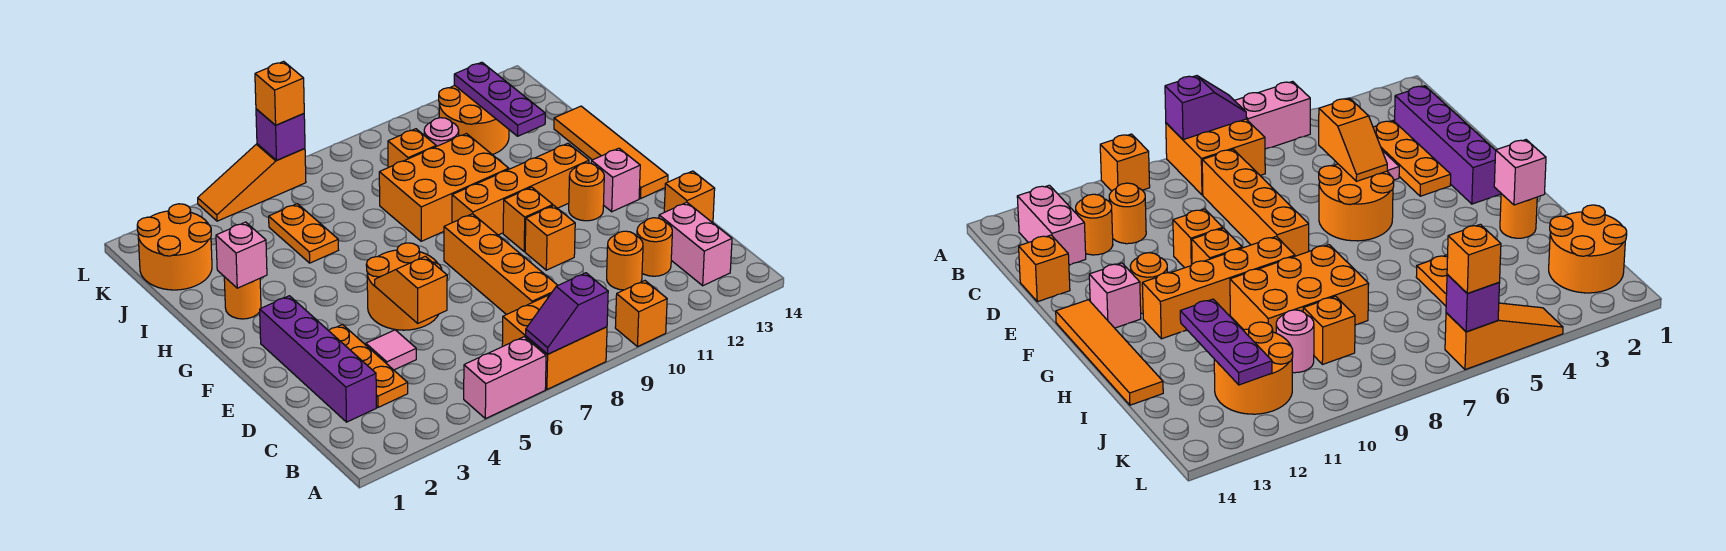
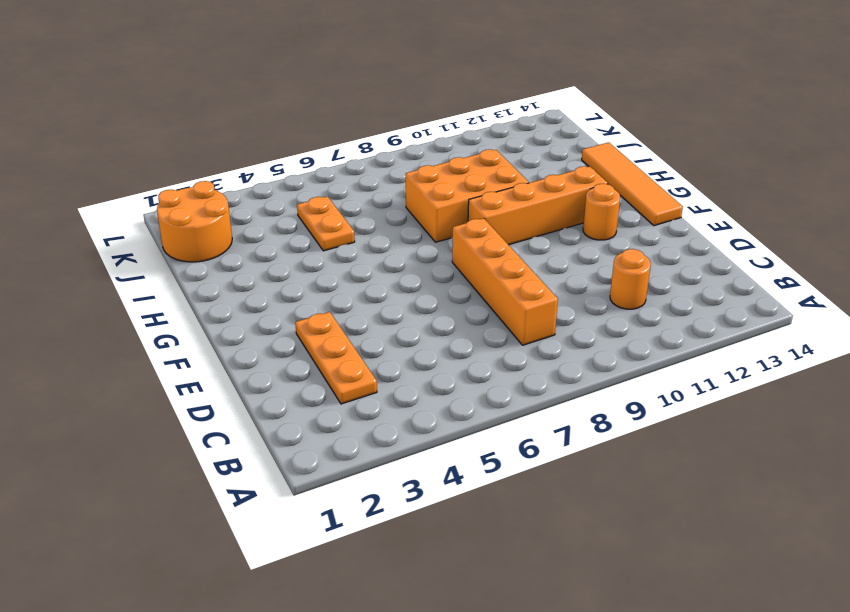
none -> pink 1x2 brick [464,337,546,419]
none -> orange 2x2 brick [502,295,607,389]
none -> orange 1x1 brick [615,281,667,347]
none -> pink 1x2 brick [659,202,732,286]

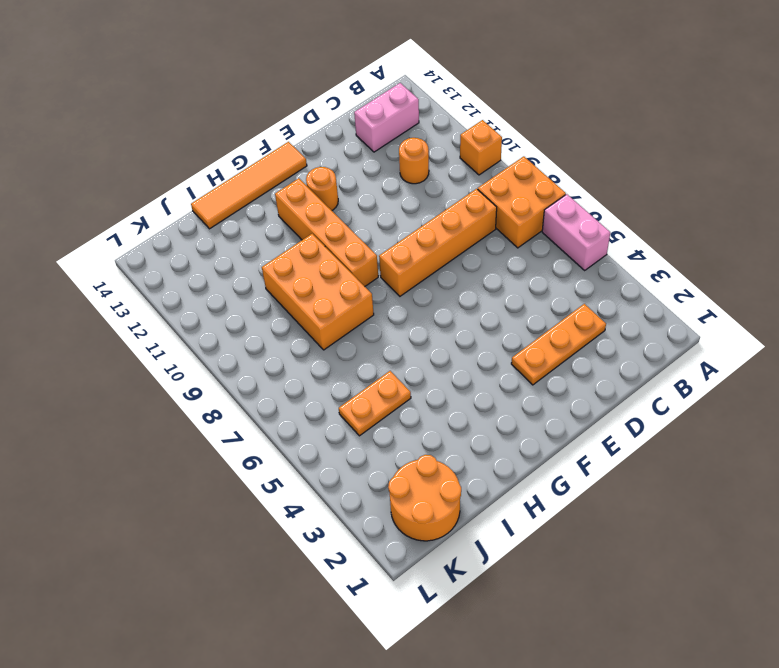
none -> purple 1x4 brick [260,296,376,422]
none -> orange 1x1 round brick [637,218,672,276]
none -> pink 1x1 tile [366,330,416,370]
none -> orange 1x1 brick [664,171,715,223]

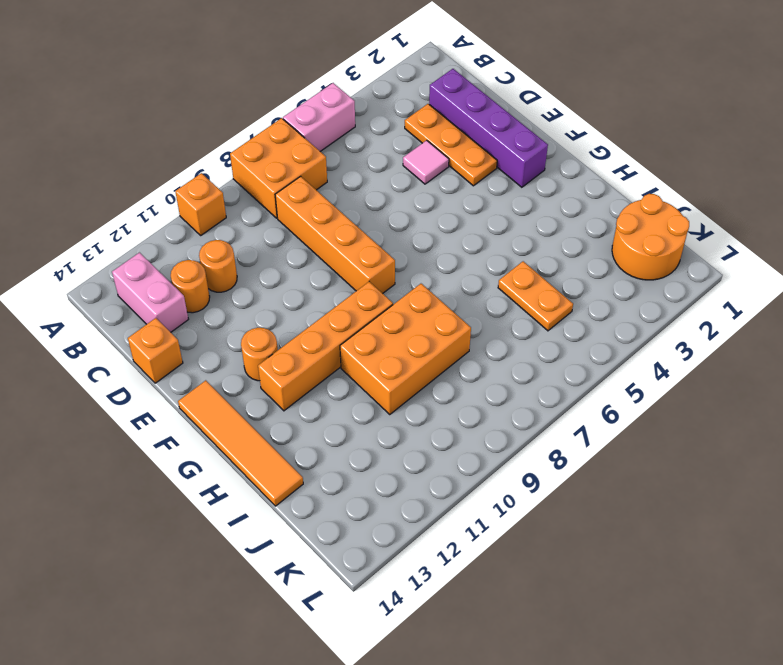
none -> orange 2x2 round brick [366,243,442,330]
none -> orange 1x1 brick [525,206,575,270]
none -> orange 1x1 brick [503,187,553,251]
none -> pink 1x1 brick [591,148,640,212]

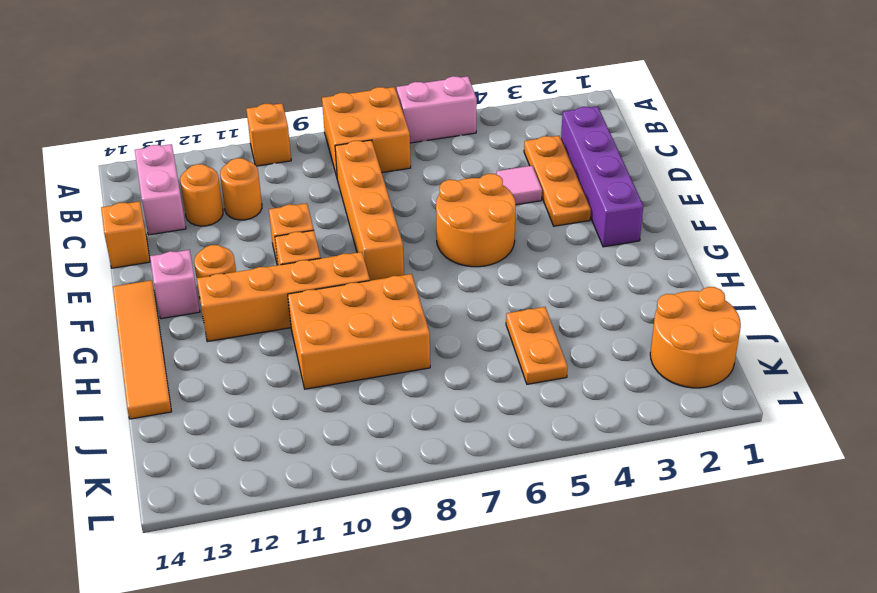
none -> orange 1x1 round brick [224,277,261,319]
none -> orange 1x1 brick [388,129,436,168]
none -> pink 1x1 round brick [424,118,459,146]
none -> orange 2x2 round brick [439,85,509,155]

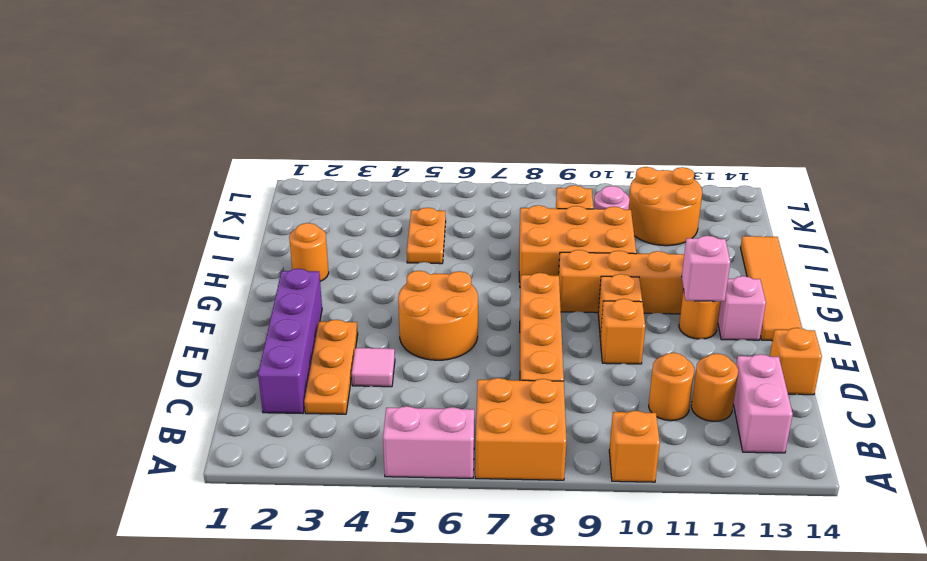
pink 1x1 brick [682,236,730,301] -> pink 1x1 brick moved to [216,222,267,288]
none -> orange 2x2 round brick [137,204,212,290]
none -> orange 1x3 slope [198,144,306,221]
none -> purple 1x2 slope [526,273,608,354]
none -> orange 1x2 slope [375,256,447,323]

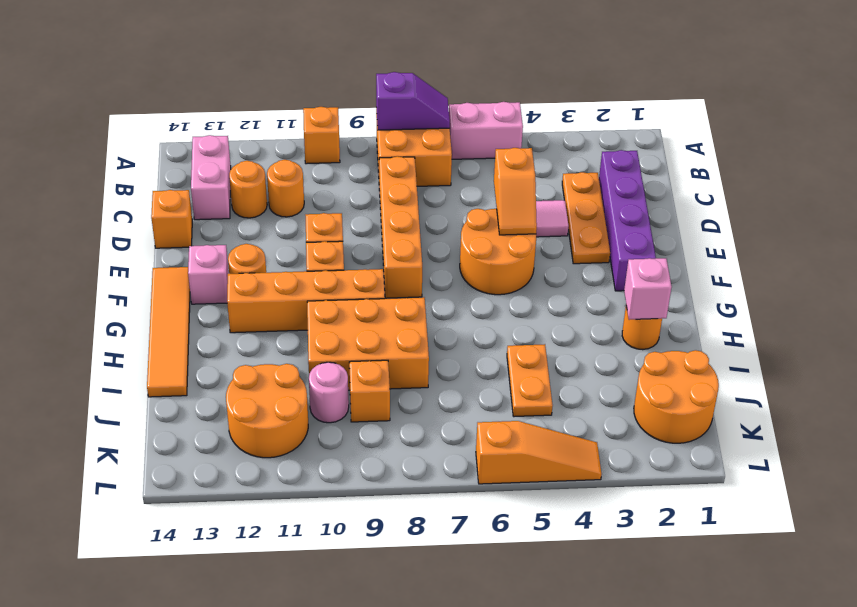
none -> purple 1x3 plate [454,62,545,136]
none -> purple 1x1 brick [256,109,305,160]
none -> orange 1x1 brick [255,61,304,125]

